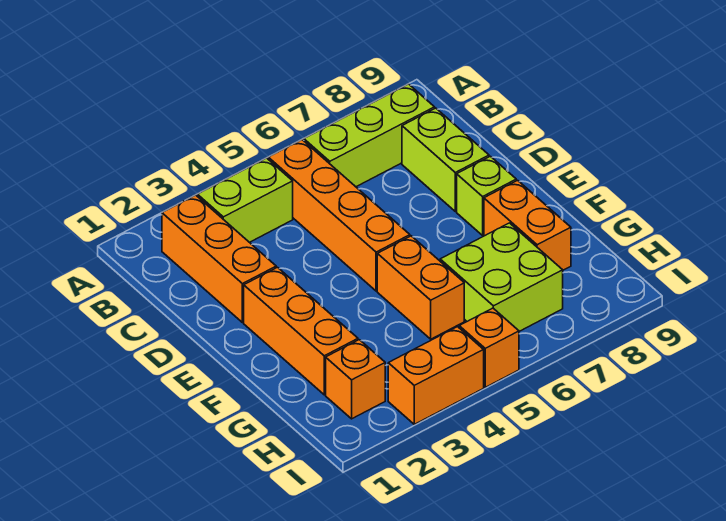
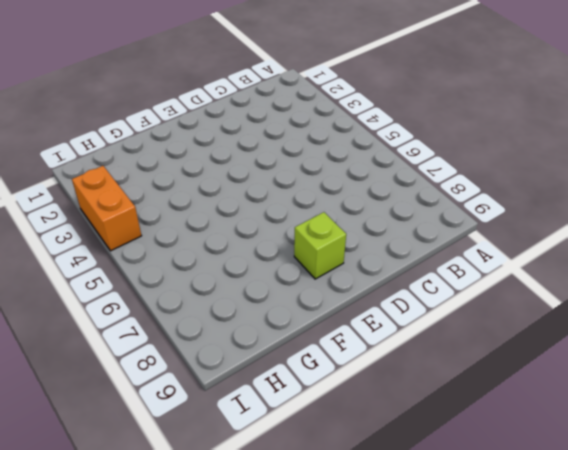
none -> orange 1x3 brick [162,195,276,323]
none -> lime 1x2 brick [197,158,293,242]
none -> orange 1x4 brick [268,140,410,291]

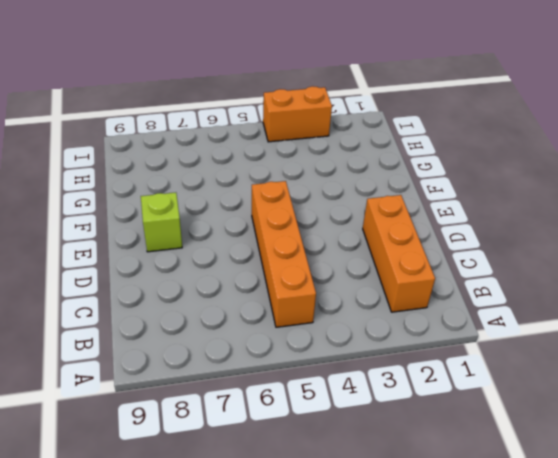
none -> lime 1x2 brick [197,158,293,242]
none -> lime 1x3 brick [304,84,435,187]
none -> lime 1x2 brick [402,108,489,211]

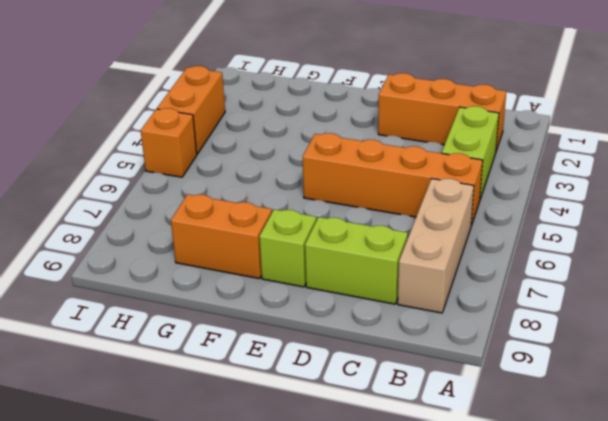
tan 1x3 brick [398,179,474,313] -> lime 1x3 brick [304,84,435,187]
none -> orange 1x3 brick [244,267,358,395]
none -> orange 1x2 brick [377,236,464,339]
none -> lime 2x2 brick [440,223,563,331]

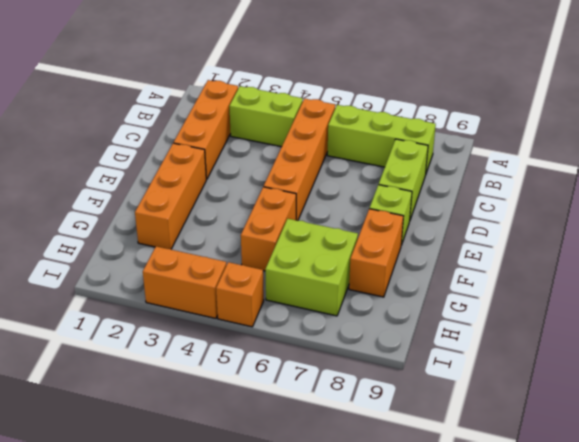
none -> orange 1x1 brick [326,340,385,419]

